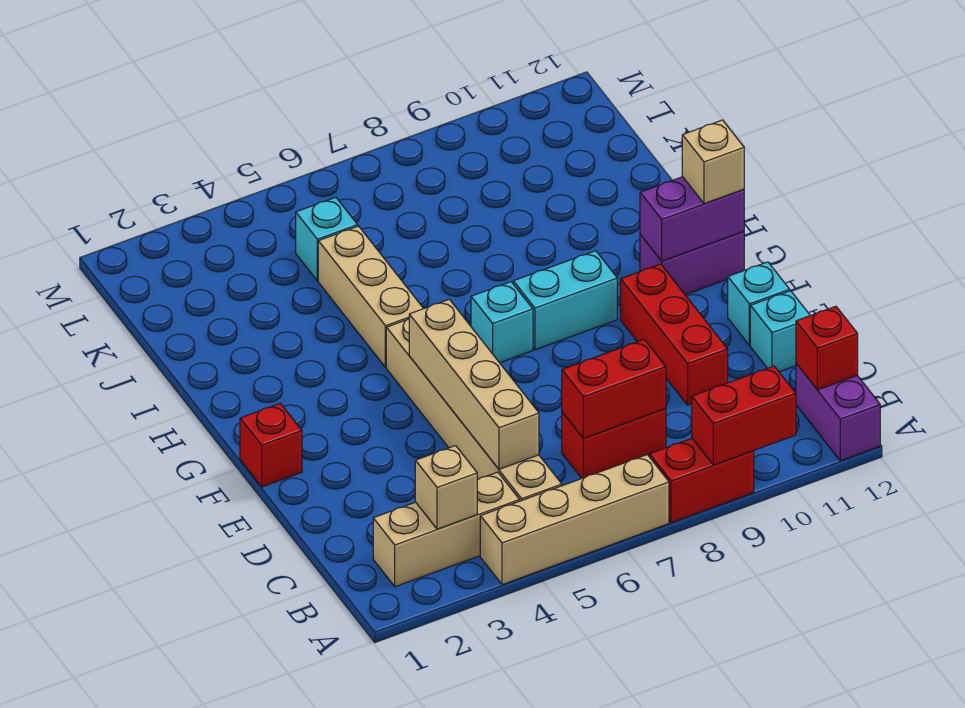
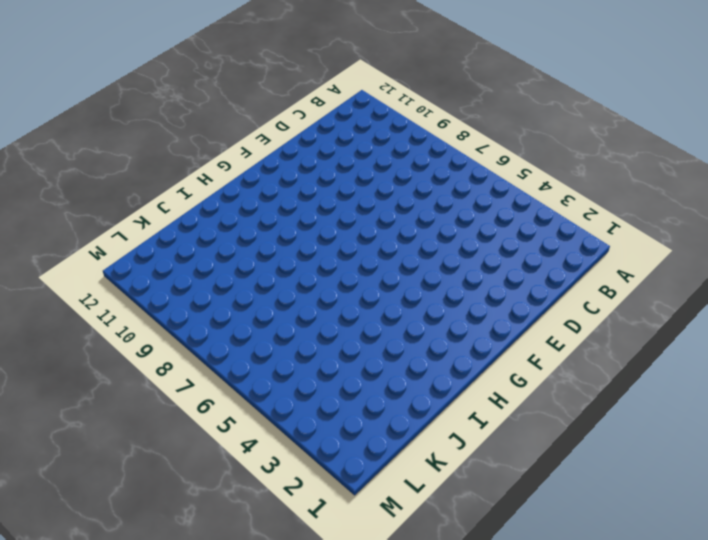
none -> tan 1x4 brick [480,455,669,585]
none -> red 1x2 brick [649,438,754,523]
none -> purple 1x2 brick [796,363,880,461]

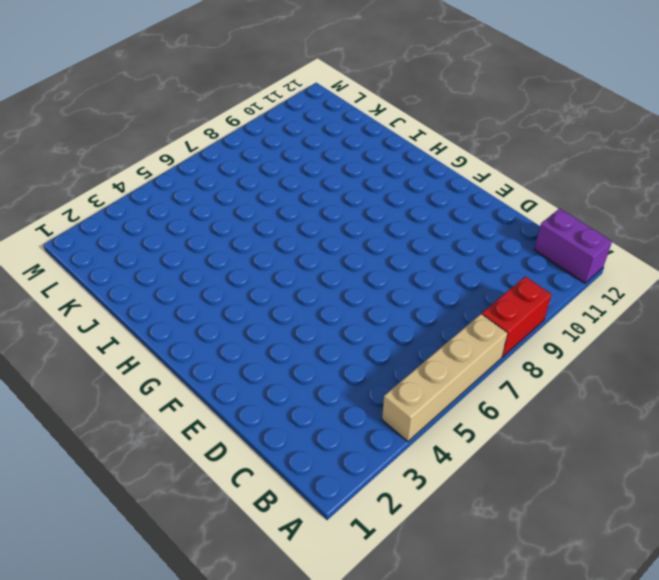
none -> tan 1x3 brick [373,472,520,587]
none -> tan 1x6 brick [386,319,562,501]
none -> red 1x2 brick [562,409,666,478]

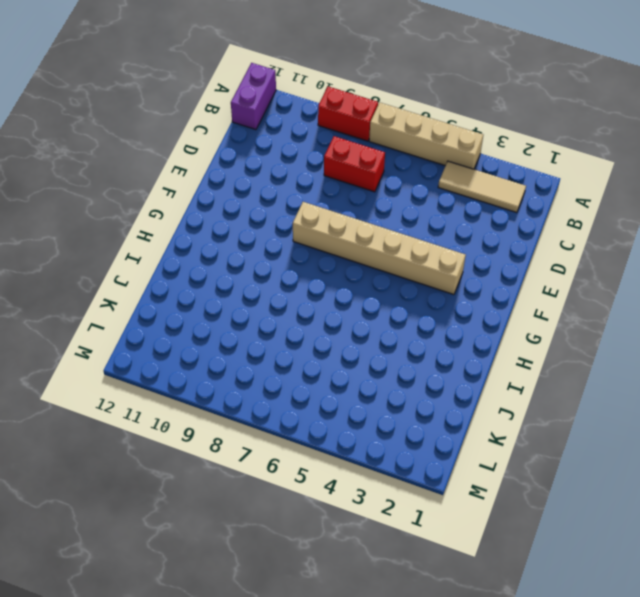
tan 1x3 tile [438,161,526,213] -> tan 1x3 brick [373,472,520,587]
tan 1x6 brick [293,202,466,295] -> tan 1x6 brick turned to [386,319,562,501]
none -> red 1x3 brick [621,264,728,405]
none -> cyan 1x1 brick [750,291,810,372]
none -> cyan 1x1 brick [728,262,790,345]

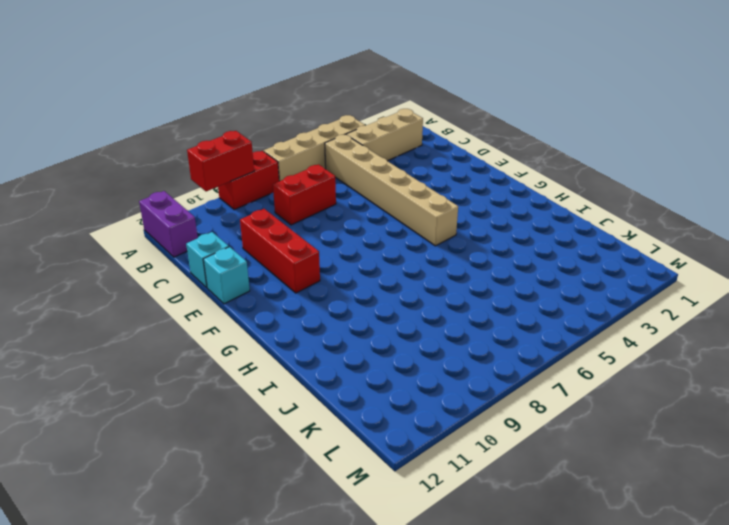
none -> red 1x1 brick [240,403,302,487]
none -> cyan 1x1 brick [471,282,533,363]
none -> cyan 1x2 brick [513,251,617,350]

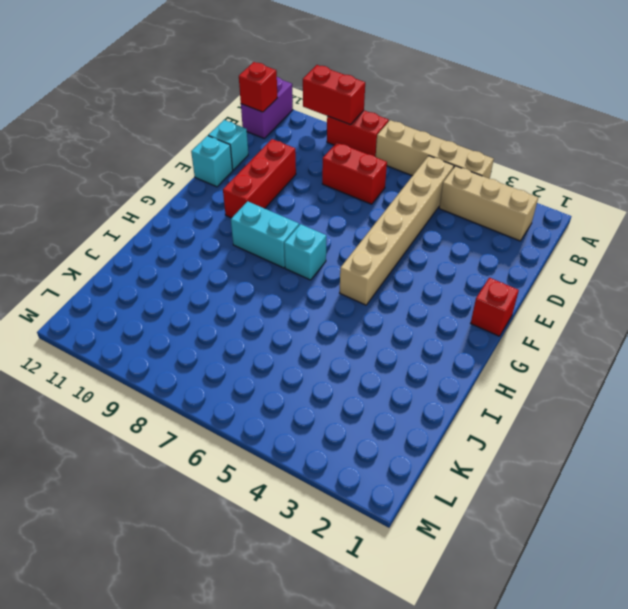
none -> purple 1x2 brick [640,231,744,295]
none -> tan 1x3 brick [318,226,424,367]
none -> cyan 1x1 brick [296,197,358,281]

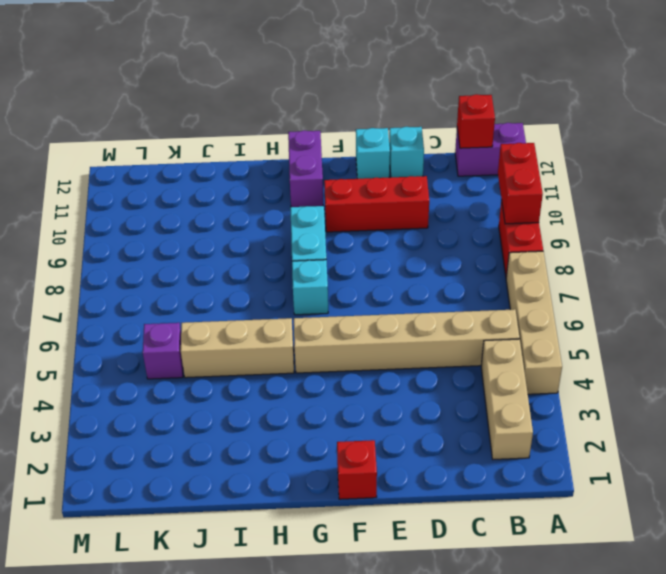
purple 1x1 brick [143,323,183,379] -> cyan 1x1 brick [296,197,358,281]
none -> red 1x2 brick [562,409,666,478]
none -> tan 1x1 brick [415,446,477,529]
none -> tan 1x4 brick [409,299,539,469]

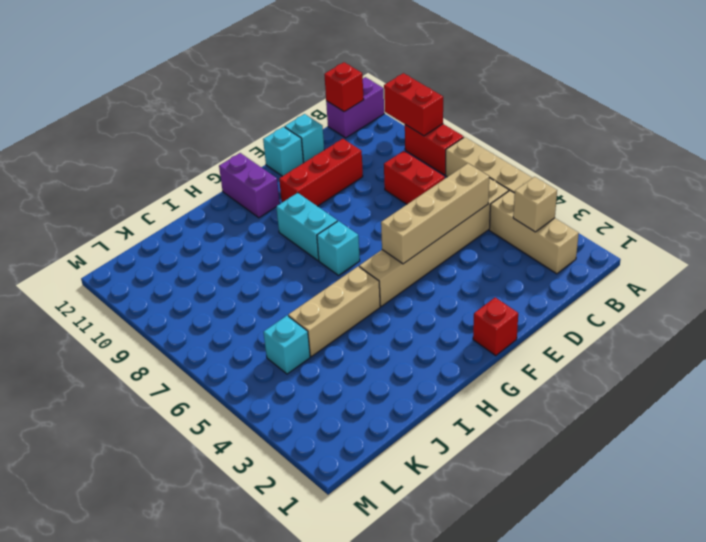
none -> red 1x2 brick [562,340,666,438]
none -> purple 1x2 brick [640,177,744,261]
none -> tan 1x1 brick [682,120,744,204]

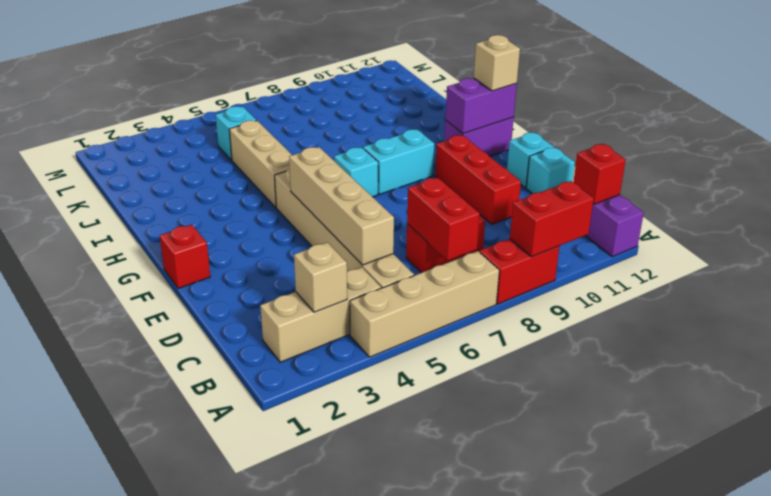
red 1x2 brick [407,178,480,261] -> red 1x2 brick turned to [562,340,666,438]

